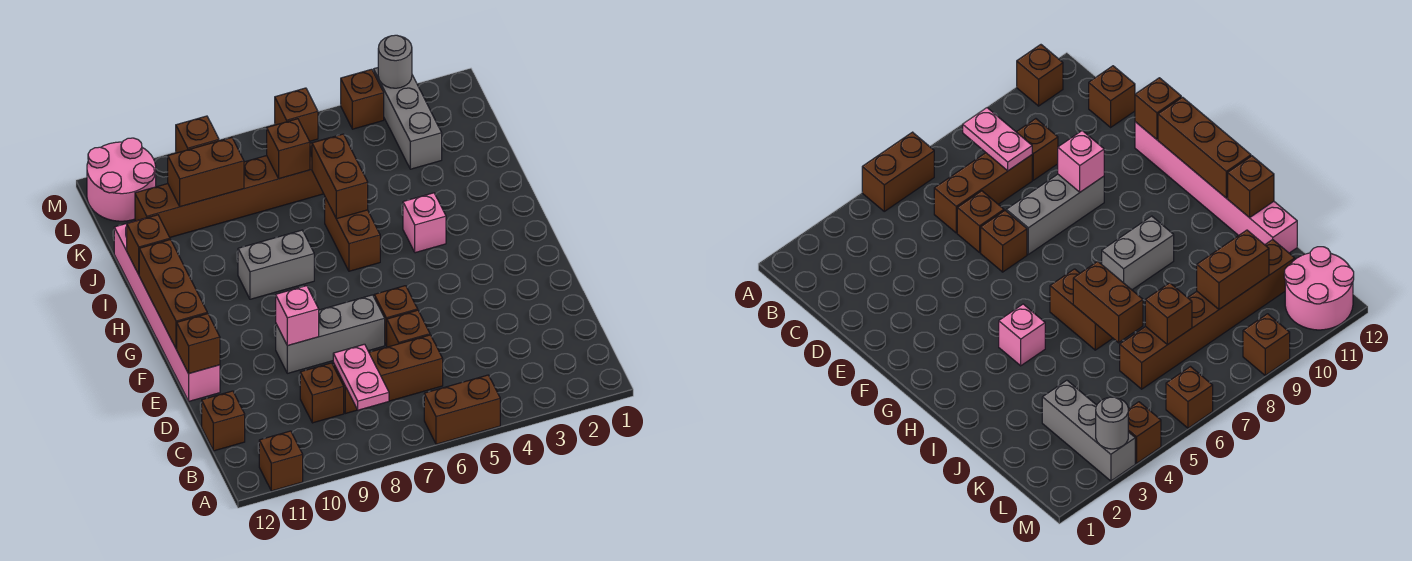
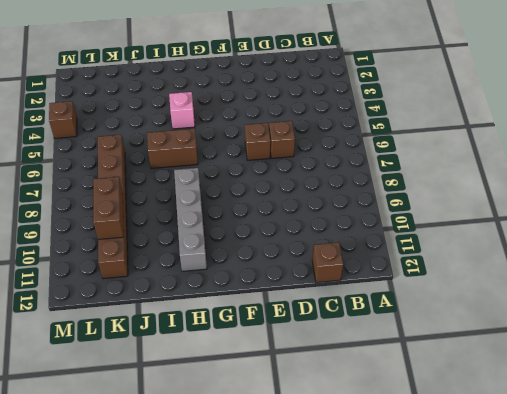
grey 1x4 brick [174,168,207,271] -> grey 1x2 brick [238,230,314,299]
none -> brown 1x2 brick [424,375,500,444]
none -> brown 1x1 brick [259,431,303,491]
none -> brown 1x3 brick [333,335,443,413]

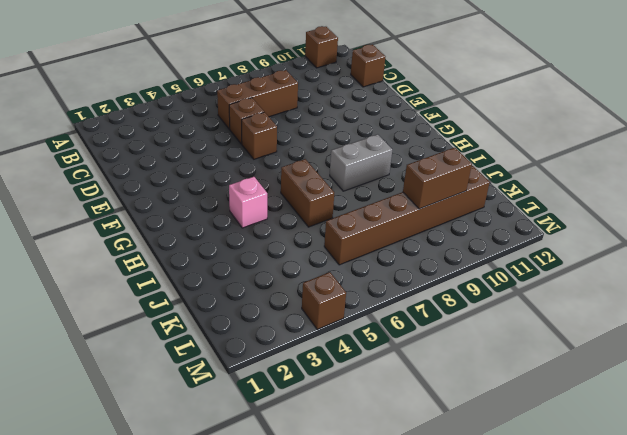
none -> brown 1x2 brick [424,375,500,444]
none -> brown 1x1 brick [300,363,344,423]
none -> grey 1x3 brick [276,295,385,373]

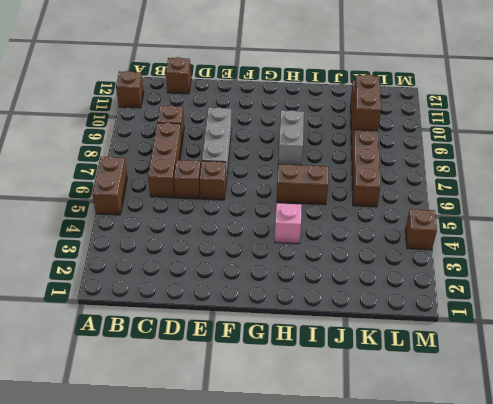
none -> pink 1x6 brick [114,218,220,401]
none -> grey 1x3 brick [374,68,442,169]
none -> pink 2x2 round brick [87,138,156,221]

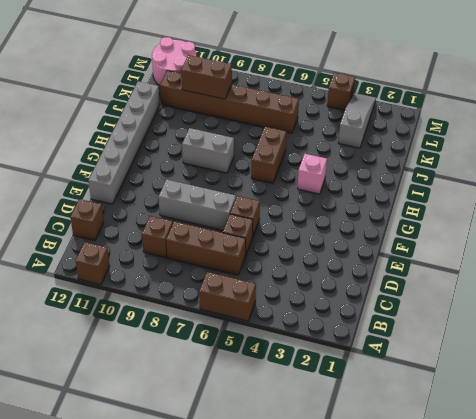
grey 1x6 brick [89,81,160,204] -> pink 1x6 brick [114,218,220,401]
grey 1x3 slope [338,93,376,148] -> grey 1x3 brick [374,68,442,169]
none -> brown 1x1 brick [275,88,318,141]
none -> brown 1x1 brick [176,116,219,153]
none -> pink 1x2 plate [333,344,389,410]

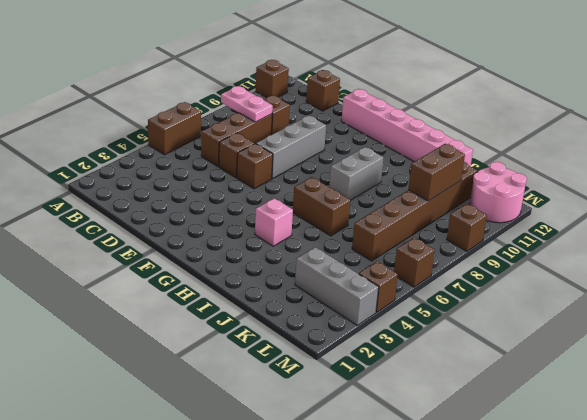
none -> pink 1x1 brick [276,286,319,346]
none -> brown 1x1 brick [177,314,220,374]
none -> brown 1x3 brick [139,240,207,349]

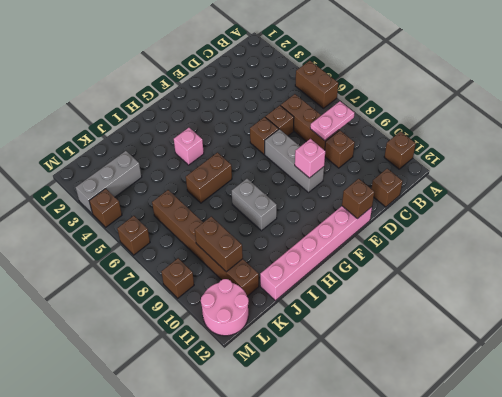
none -> brown 1x3 brick [139,240,207,349]
none -> brown 1x2 brick [312,134,368,219]
none -> brown 1x1 brick [127,215,170,274]

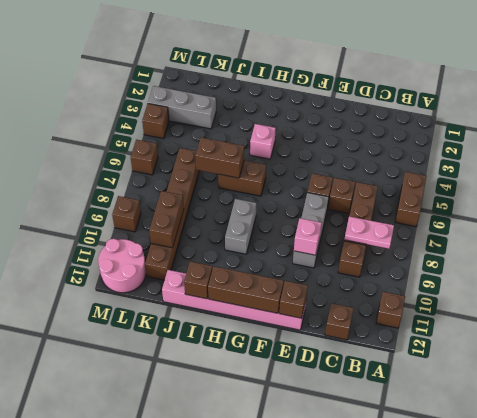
none -> brown 1x1 brick [267,119,310,179]
none -> grey 1x1 round brick [378,35,412,88]

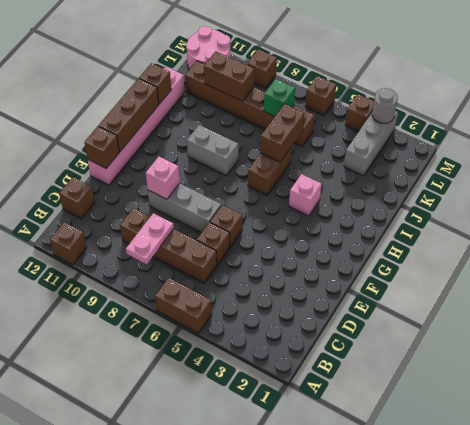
green 1x1 brick [264,79,295,116] -> brown 1x1 brick [267,119,310,179]

